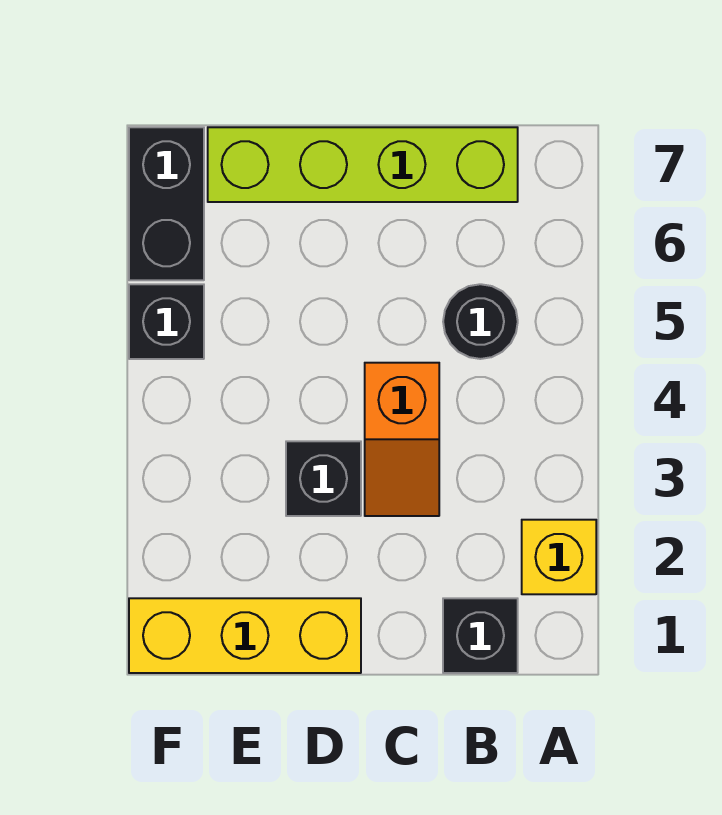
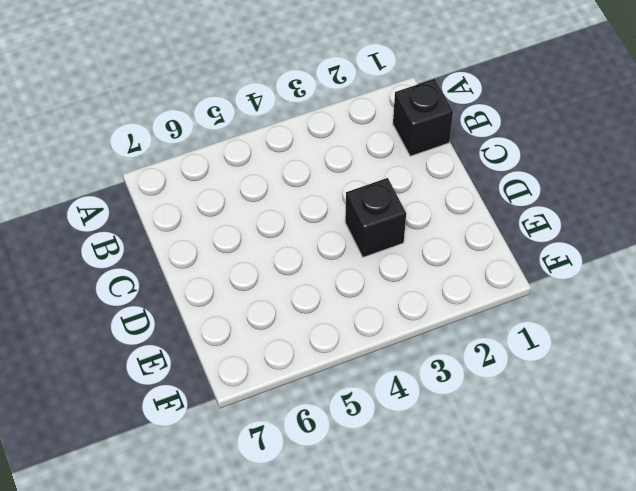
none -> yellow 1x1 brick [522,520,596,594]
none -> black 1x1 round brick [443,284,518,359]

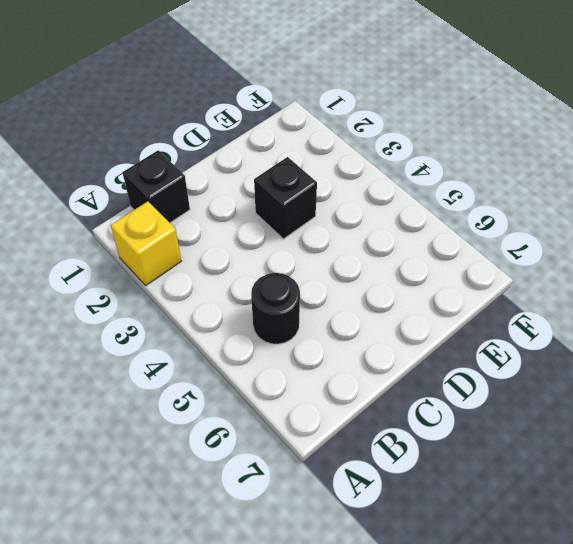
none -> lime 1x4 brick [208,127,518,202]
none -> orange 1x2 slope [365,363,439,516]

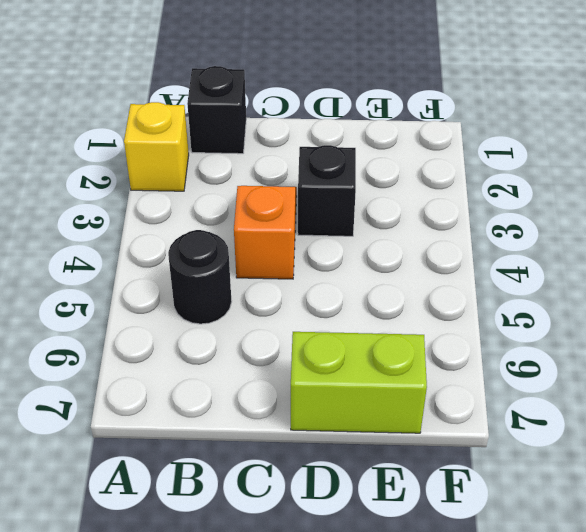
lime 1x2 brick [291,332,427,433] -> lime 1x4 brick [208,127,518,202]
none -> yellow 1x3 brick [129,598,361,673]
none -> black 1x1 brick [129,284,204,359]

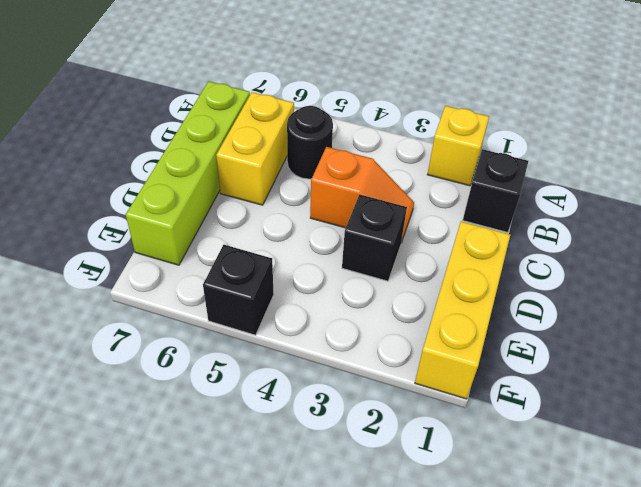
yellow 1x2 brick [216,92,294,205] -> none
none -> black 1x2 brick [129,127,204,280]

